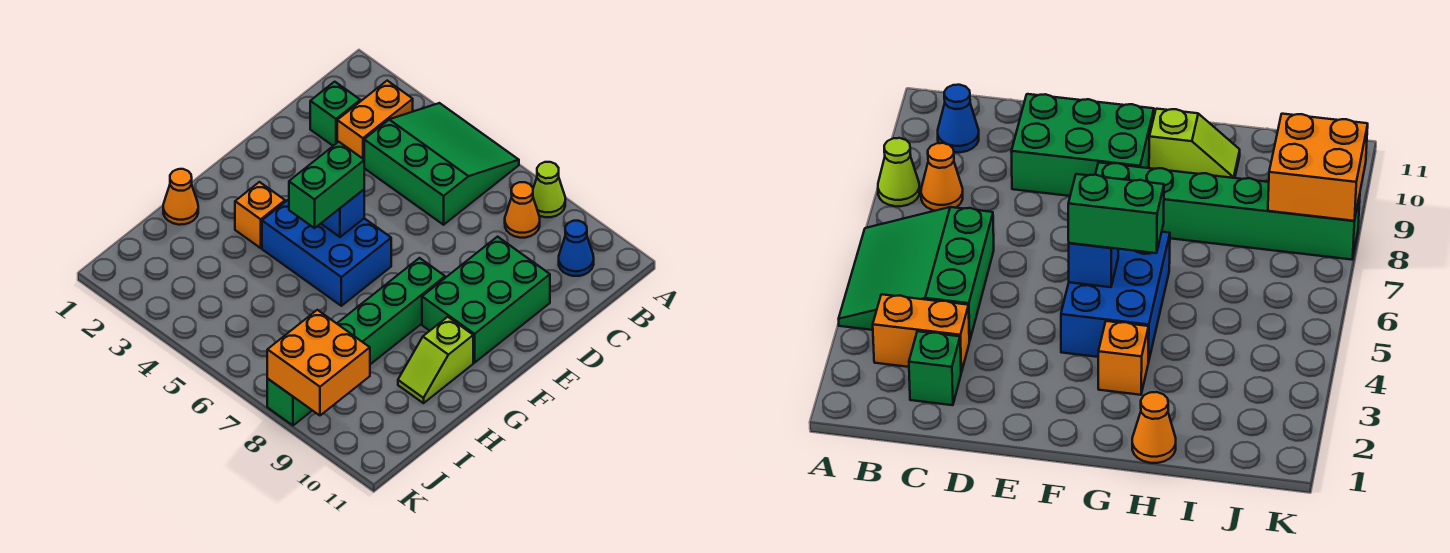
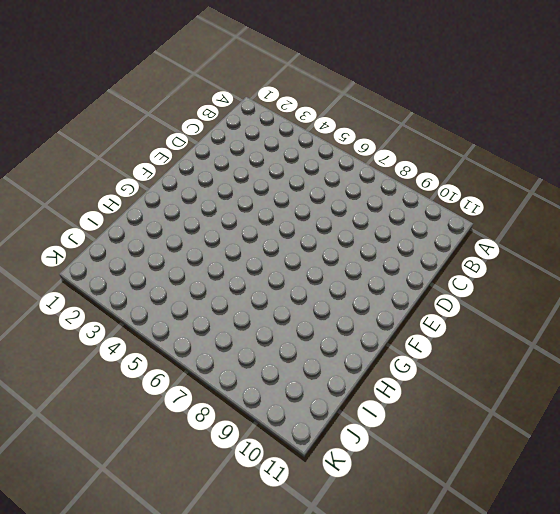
none -> green 3x3 slope [364,103,519,225]
none -> lime 1x1 cone [533,162,565,217]
none -> orange 1x2 brick [337,81,413,159]

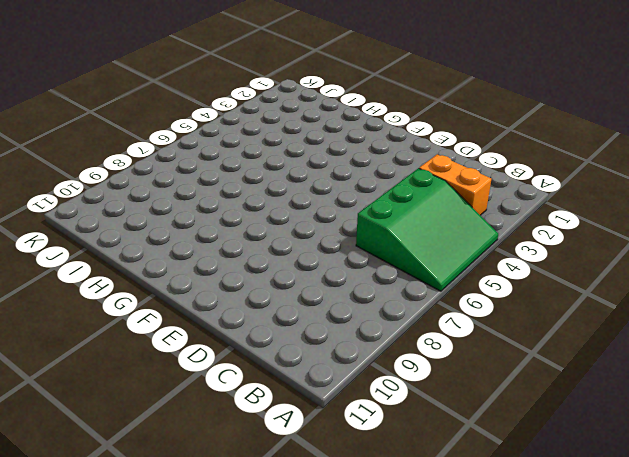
none -> lime 1x1 cone [533,162,565,217]
none -> orange 1x1 cone [505,182,540,238]
none -> blue 1x1 cone [559,221,594,276]

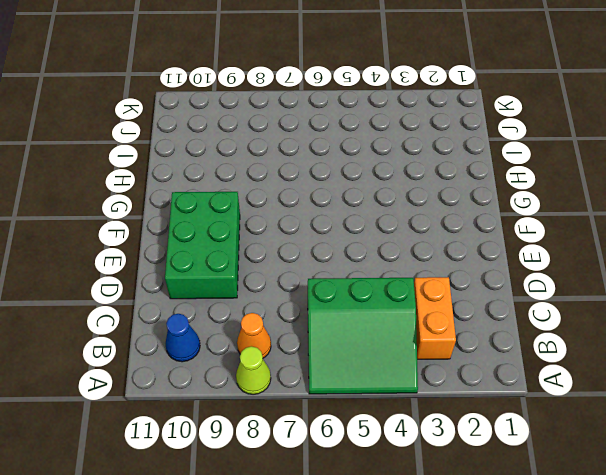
none -> green 1x1 brick [310,82,360,146]
none -> blue 2x3 brick [262,199,391,306]
none -> green 1x6 brick [267,258,445,425]

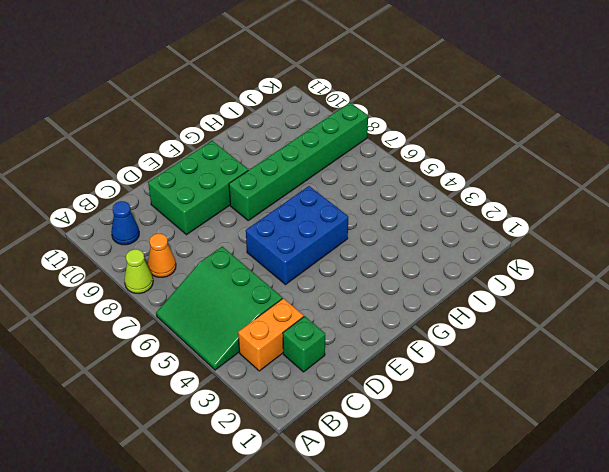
blue 2x3 brick [246,186,348,285] -> blue 2x3 brick turned to [262,199,391,306]
none -> orange 1x1 brick [235,182,285,248]
none -> lime 1x2 slope [398,317,473,403]
none -> orange 1x1 cone [163,169,198,225]

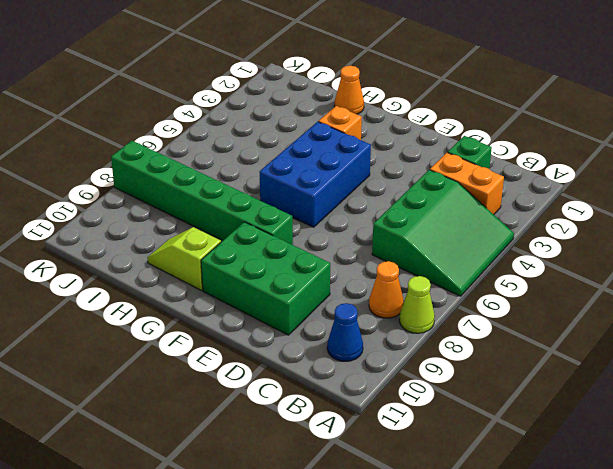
none -> blue 1x1 brick [321,190,364,237]
none -> orange 2x2 brick [267,310,370,415]
none -> green 1x2 brick [289,142,364,228]

